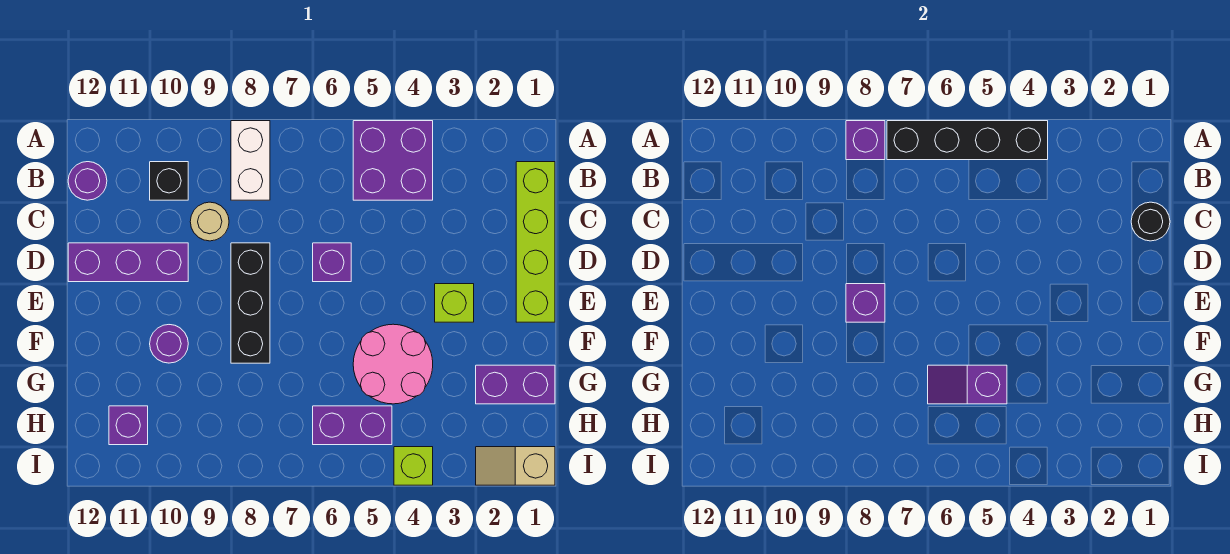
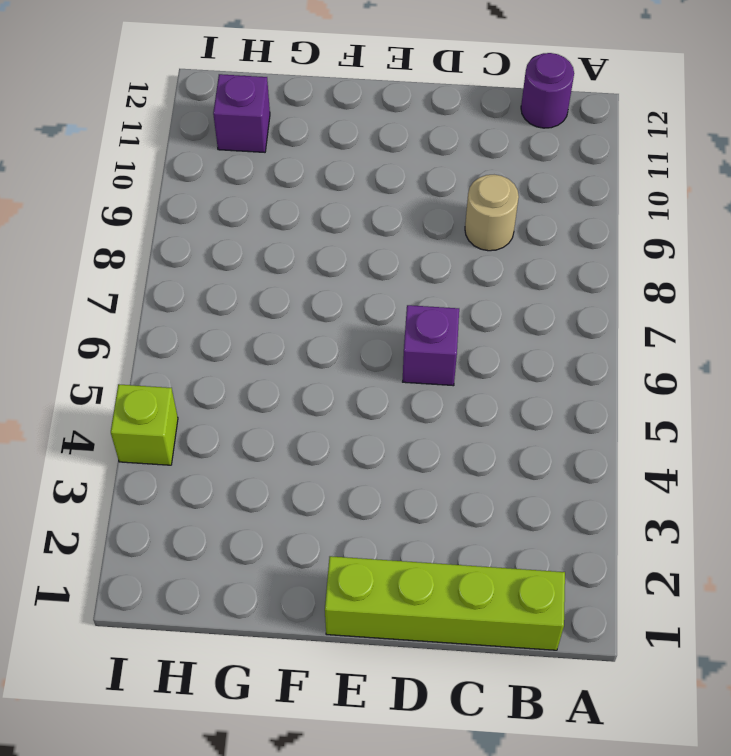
none -> purple 2x2 brick [353,121,433,200]
none -> white 1x2 brick [231,121,270,200]
none -> black 1x1 brick [150,162,188,200]

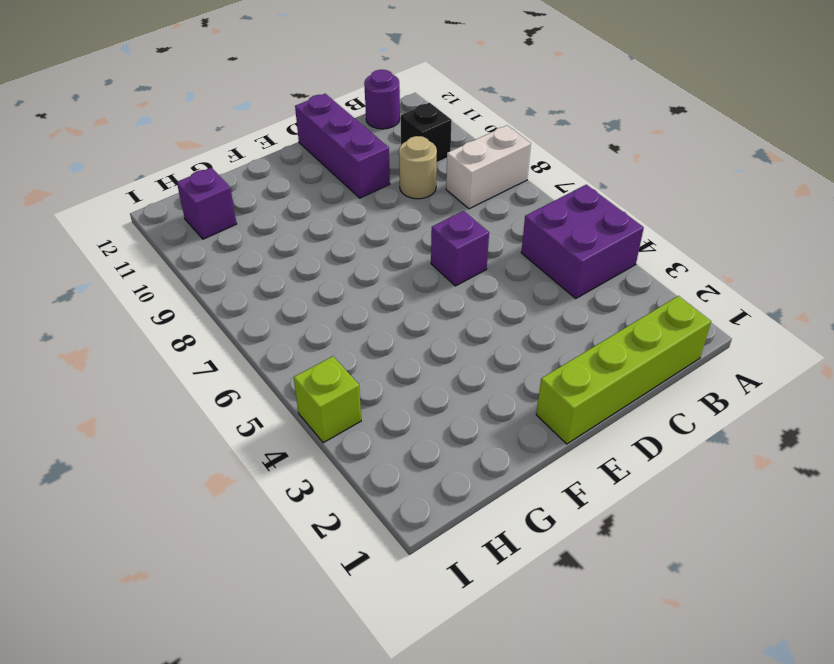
none -> black 1x3 brick [231,243,270,363]
none -> lime 1x1 brick [435,284,474,322]
none -> pink 2x2 round brick [353,324,433,404]

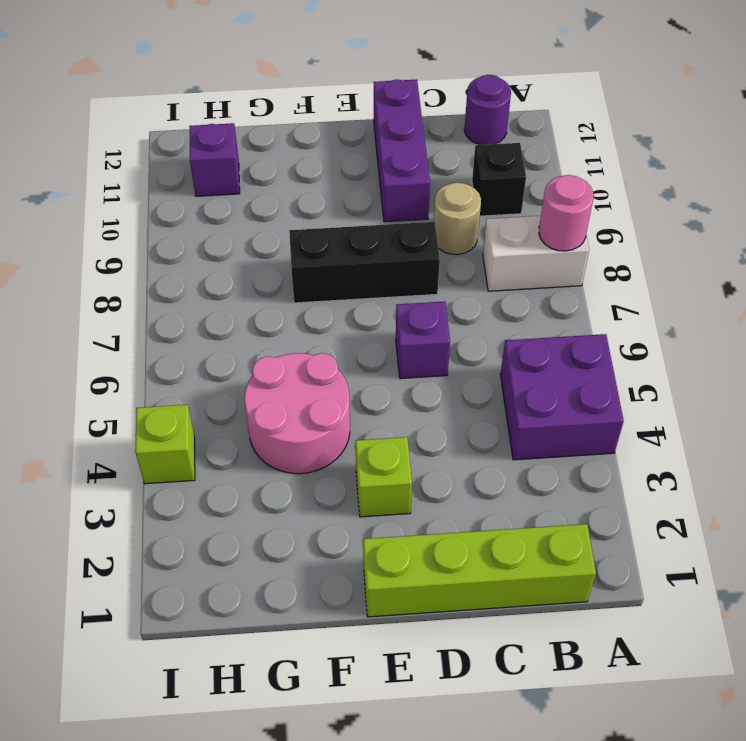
pink 1x1 round brick [539,175,593,251] -> purple 1x1 brick [846,121,885,160]
none -> purple 1x1 round brick [150,325,188,363]
none -> purple 1x2 brick [476,365,555,404]
none -> purple 1x2 brick [313,406,392,445]

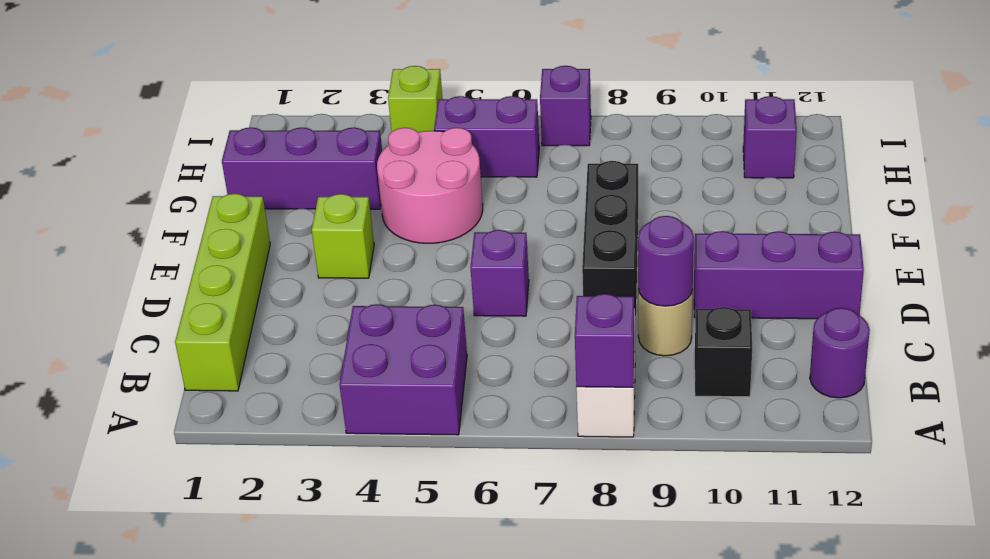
purple 1x1 round brick [638,216,694,306] -> purple 1x1 round brick moved to [150,325,188,363]
purple 1x3 brick [222,127,382,209] -> purple 1x2 brick [476,365,555,404]
purple 1x1 brick [540,66,591,146] -> purple 1x1 brick moved to [846,284,885,322]
none -> tan 1x2 slope [476,447,555,485]
none -> black 1x4 brick [887,121,1048,160]
none -> black 1x1 round brick [1131,202,1170,241]

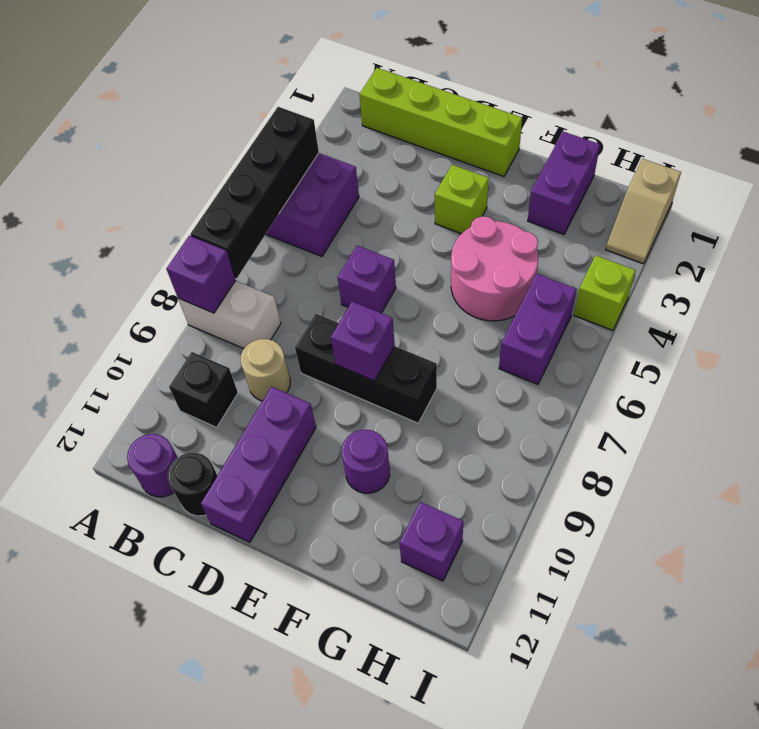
black 1x1 round brick [168,453,217,516] -> black 1x1 round brick moved to [1131,202,1170,241]
none -> purple 1x2 slope [928,365,1007,404]

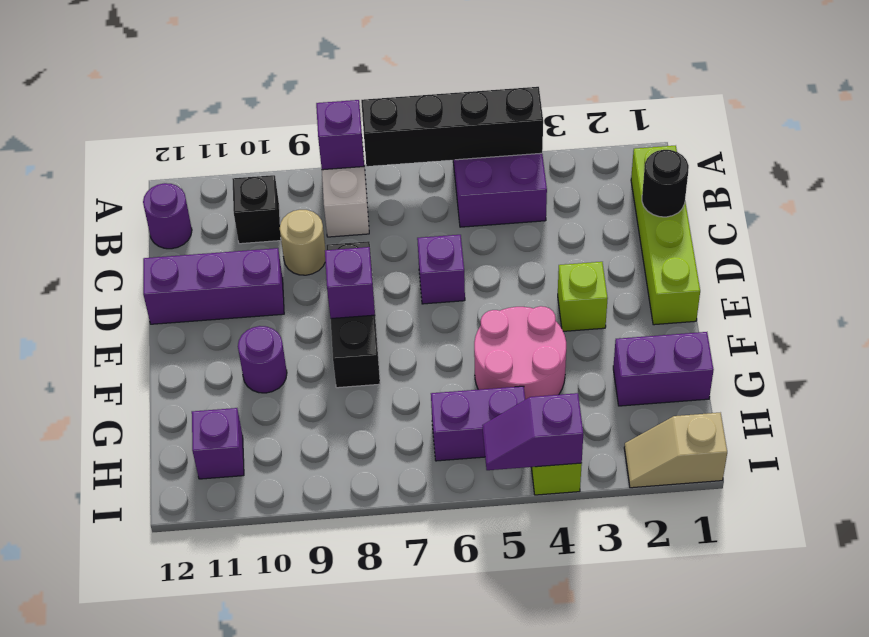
purple 1x2 slope [482,393,583,470] -> purple 1x2 slope moved to [928,365,1007,404]

